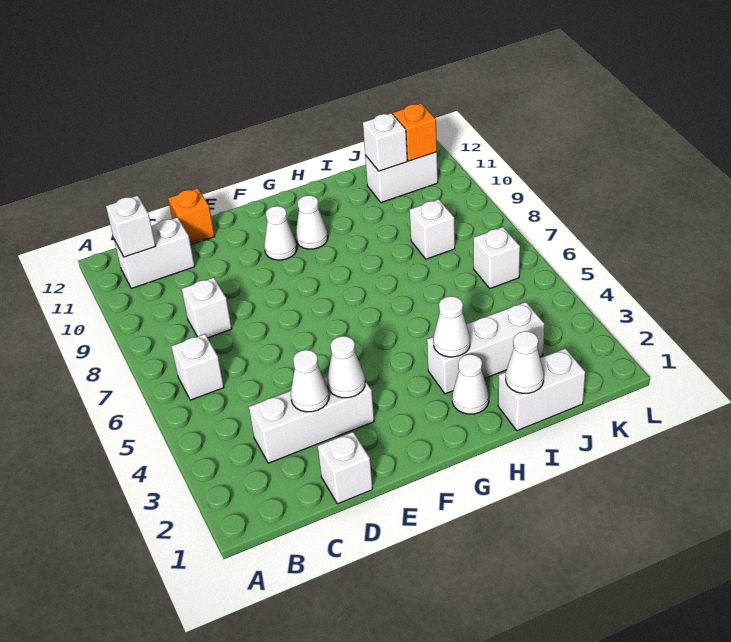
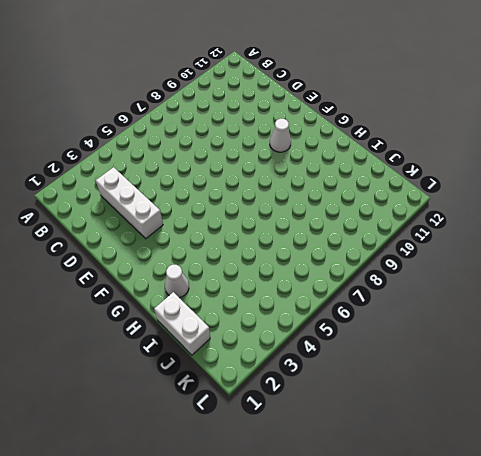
none -> white 1x1 brick [171,334,224,400]
none -> white 1x2 brick [114,217,195,288]
none -> white 1x1 brick [182,278,232,338]

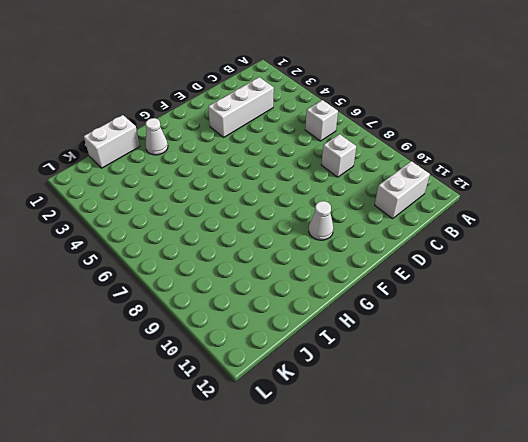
none -> white 1x1 brick [318,432,373,504]
none -> orange 1x1 brick [168,188,215,245]
none -> white 1x1 cone [295,195,328,249]

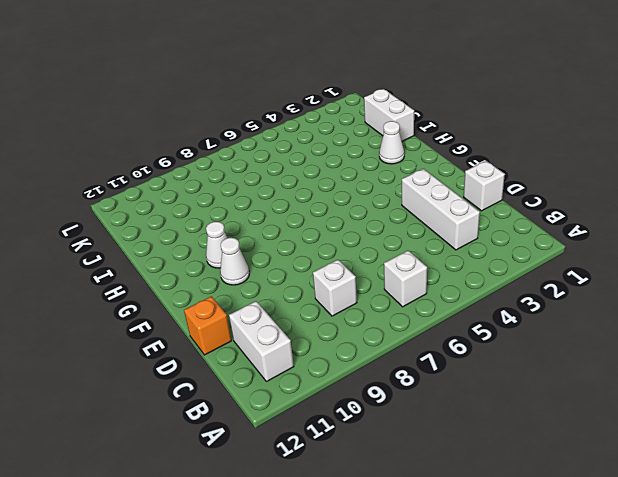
none -> white 1x3 brick [427,302,544,394]
none -> white 1x1 brick [410,199,455,259]
none -> white 1x2 brick [365,152,438,203]

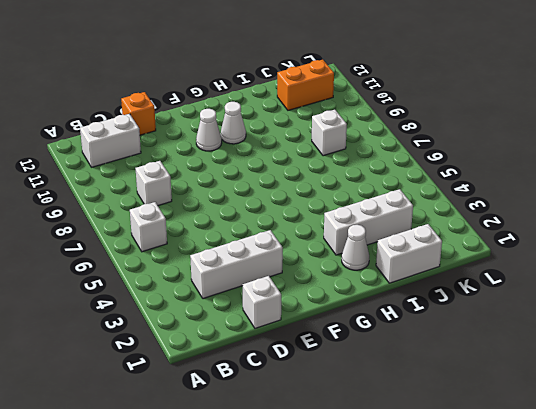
orange 1x2 brick [277,60,334,110] -> white 1x2 brick [365,152,438,203]
none -> white 1x1 brick [473,227,520,288]
none -> white 1x1 brick [106,196,156,257]
none -> white 1x1 cone [291,350,329,412]

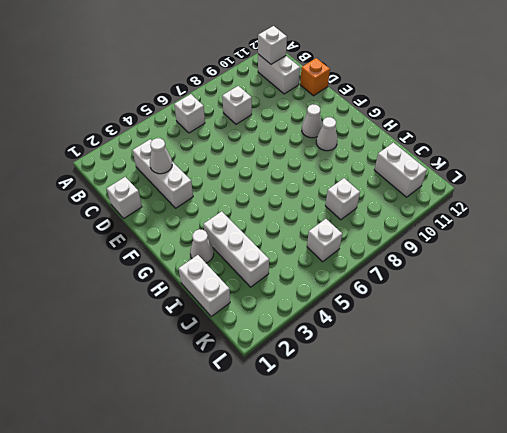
none -> white 1x1 cone [327,336,365,398]
none -> white 1x1 cone [433,296,470,357]
none -> white 1x1 cone [506,331,544,393]

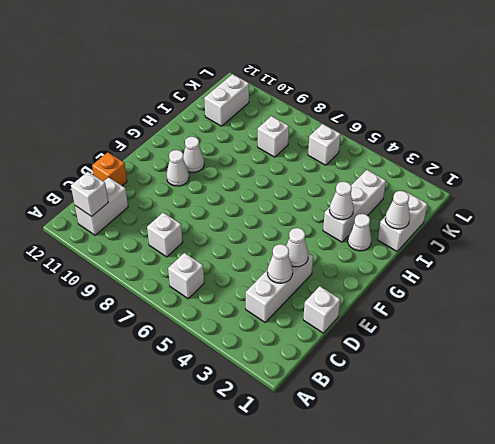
none -> white 1x1 brick [363,113,407,171]
none -> orange 1x1 brick [393,104,437,161]

